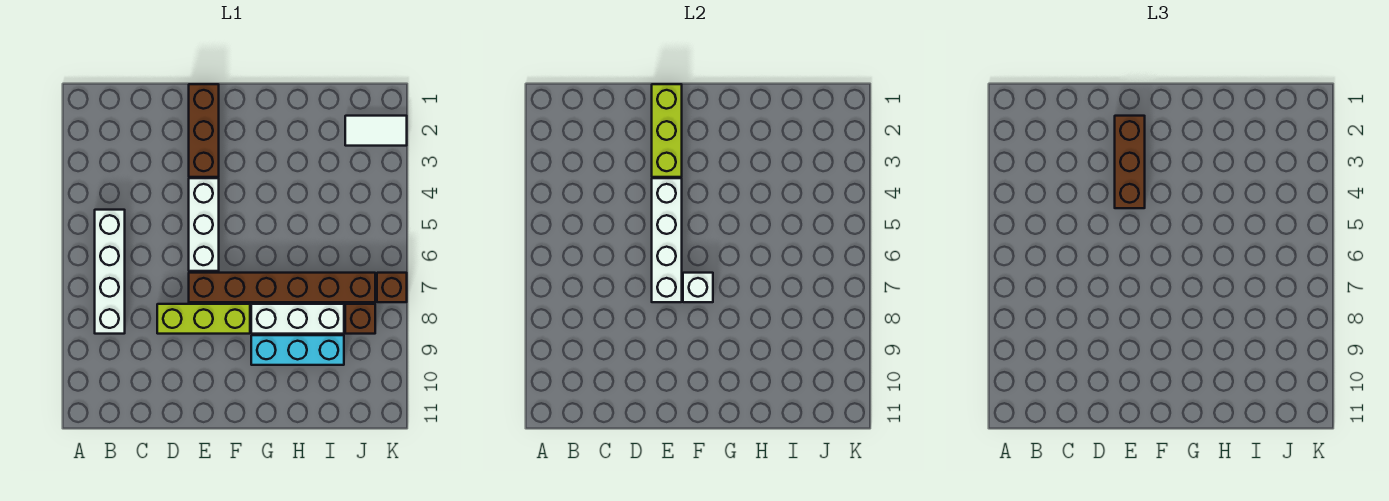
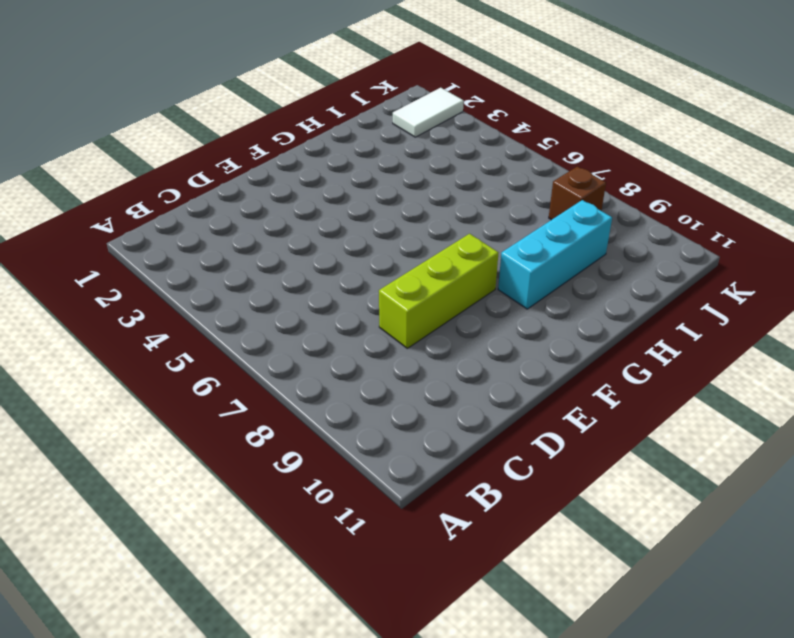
none -> white 1x4 brick [95,210,125,334]
none -> brown 1x3 brick [189,84,219,177]
none -> white 1x3 brick [189,178,219,271]

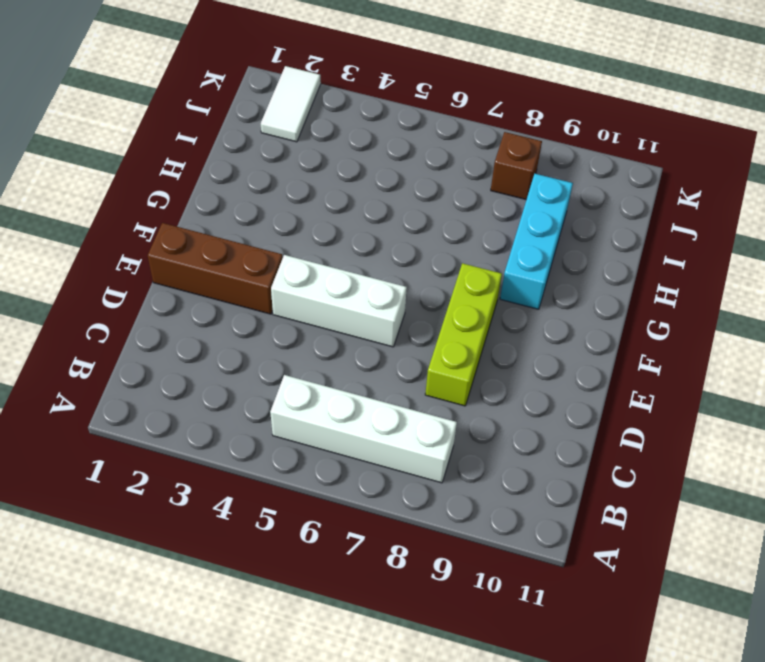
none -> brown 1x6 brick [189,273,375,302]
none -> white 1x3 brick [251,304,344,334]
none -> brown 1x1 brick [377,273,407,302]

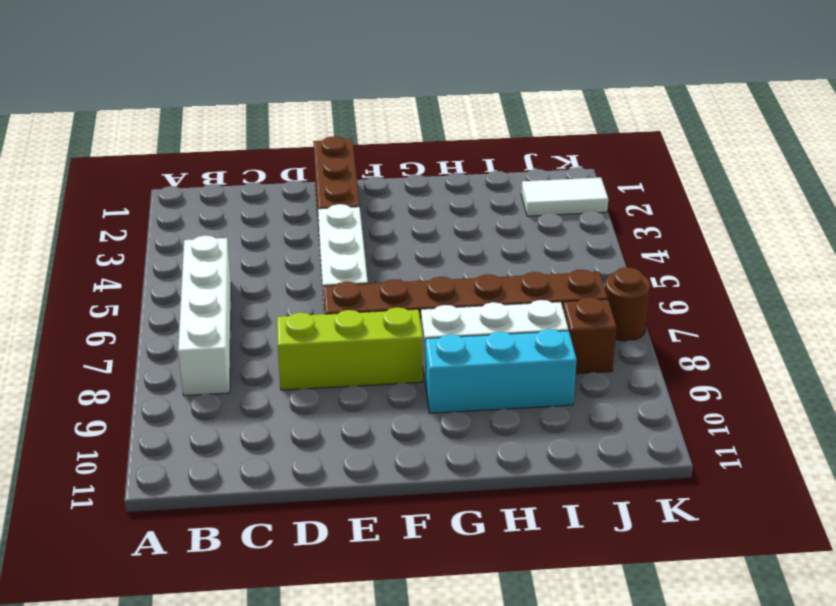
brown 1x1 round brick [605,267,650,341] -> brown 1x1 brick [377,273,407,302]
none -> lime 1x3 brick [652,84,682,177]
none -> white 1x4 brick [652,178,682,302]
none -> white 1x1 brick [683,273,713,302]

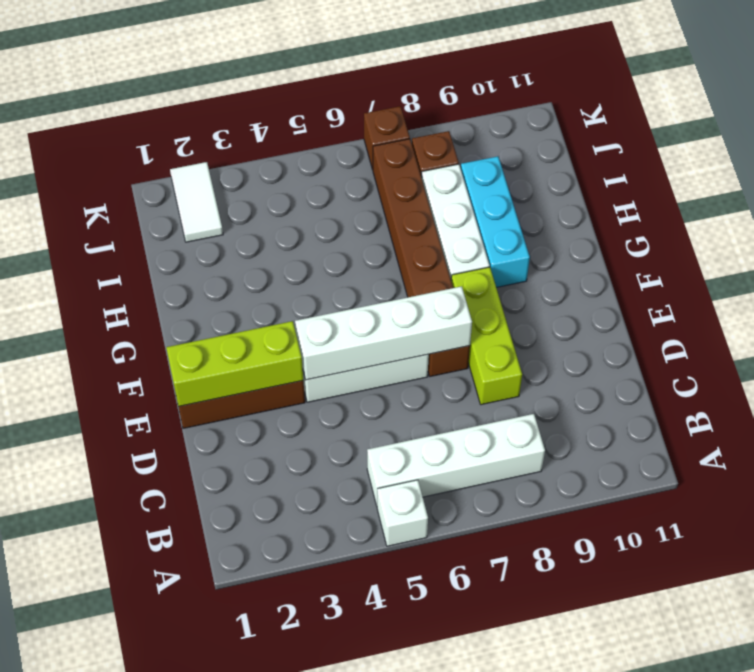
white 1x1 brick [377,480,428,546] -> white 1x1 brick moved to [683,273,713,302]
none -> brown 1x3 brick [1115,116,1145,208]

